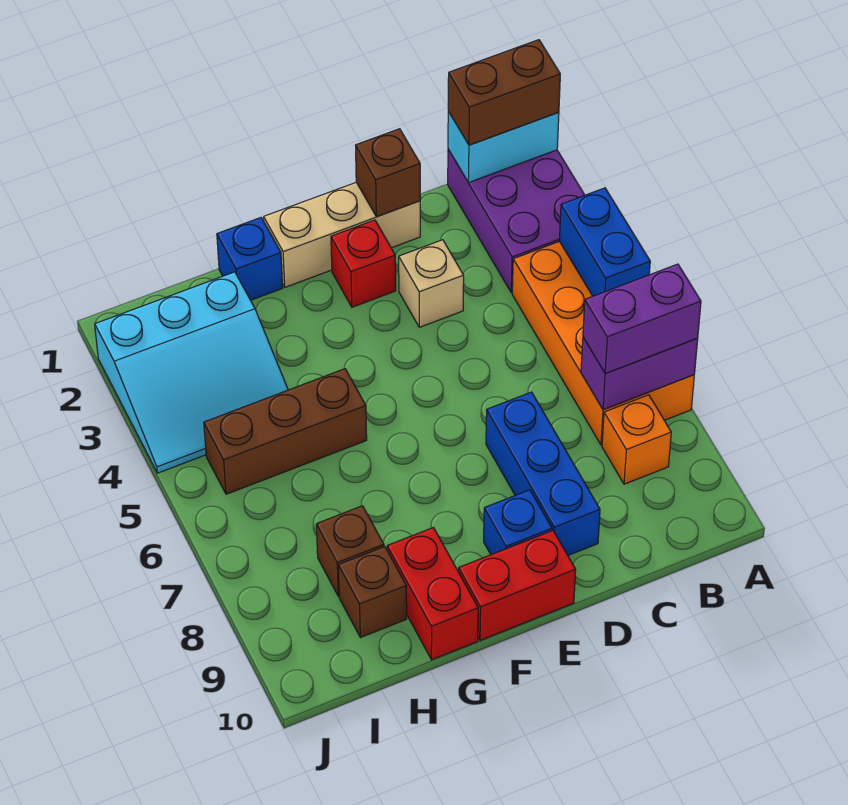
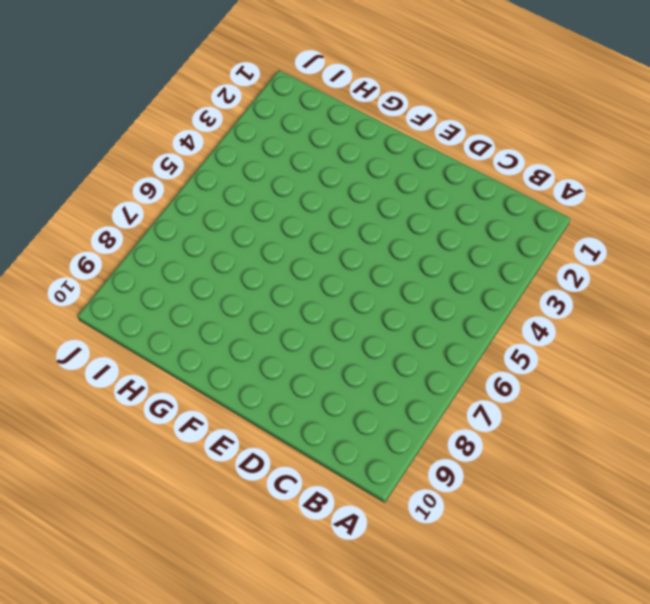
none -> purple 2x3 brick [448,149,584,293]
none -> orange 2x4 brick [512,241,694,445]
none -> orange 1x1 brick [602,395,671,484]

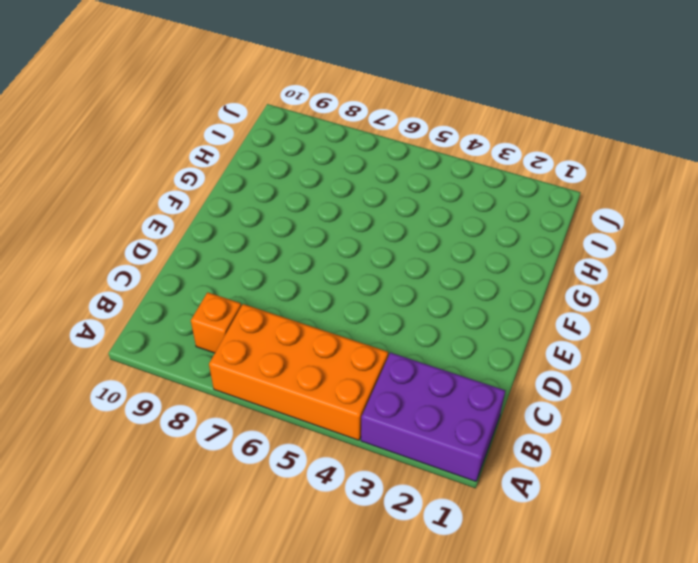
none -> tan 1x3 brick [264,182,420,287]
none -> tan 1x1 brick [399,240,464,327]
none -> blue 1x3 brick [486,392,600,555]

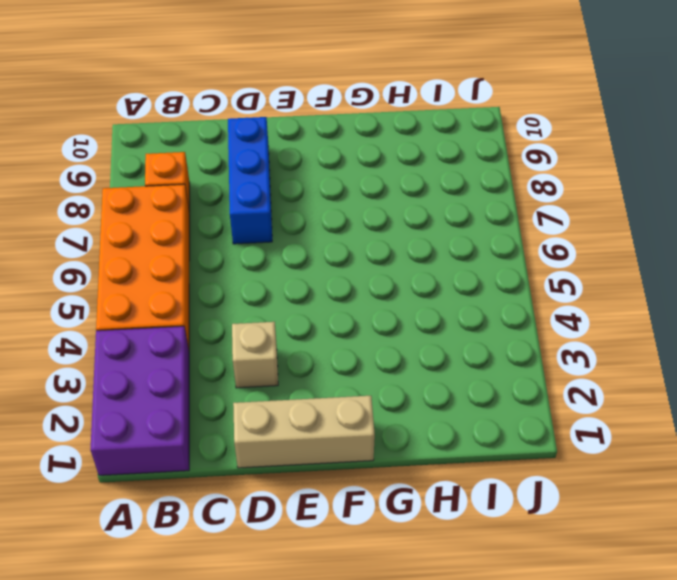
none -> red 1x1 brick [331,220,396,307]
none -> blue 1x1 brick [484,490,552,555]
none -> red 1x2 brick [459,531,576,640]

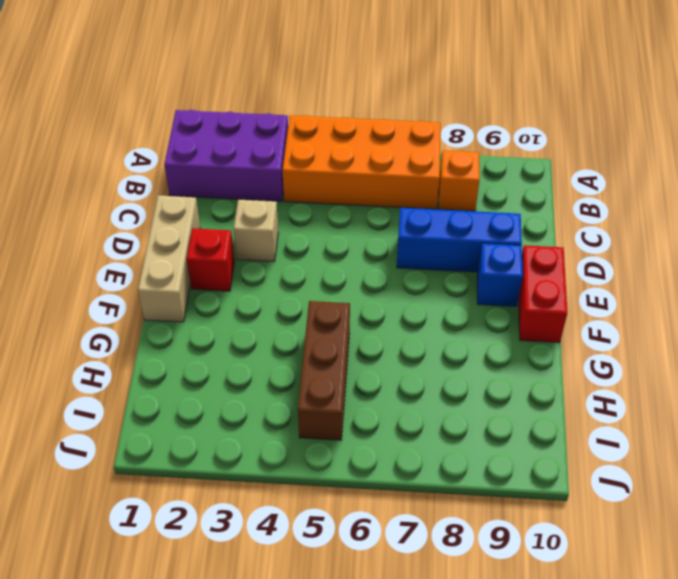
none -> blue 1x1 brick [217,218,283,300]
none -> red 1x2 brick [387,528,478,660]
none -> cyan 3x3 slope [95,272,288,473]

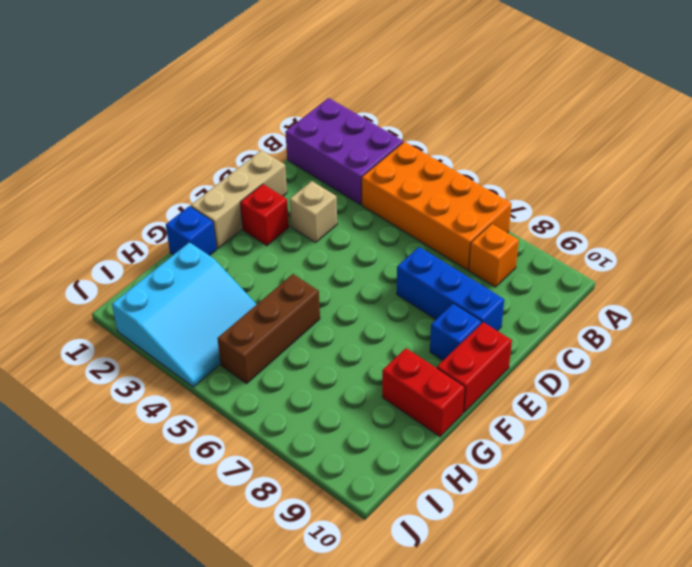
none -> brown 1x1 brick [316,506,384,596]
none -> brown 1x1 brick [338,547,407,638]
none -> cyan 1x2 brick [448,112,559,183]

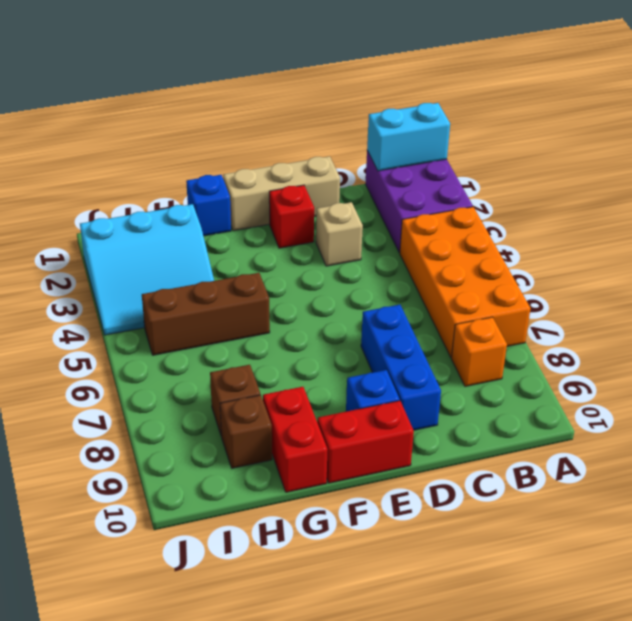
none -> blue 1x2 brick [559,188,650,296]
none -> purple 1x2 brick [581,338,698,410]
none -> brown 1x1 brick [356,129,420,217]

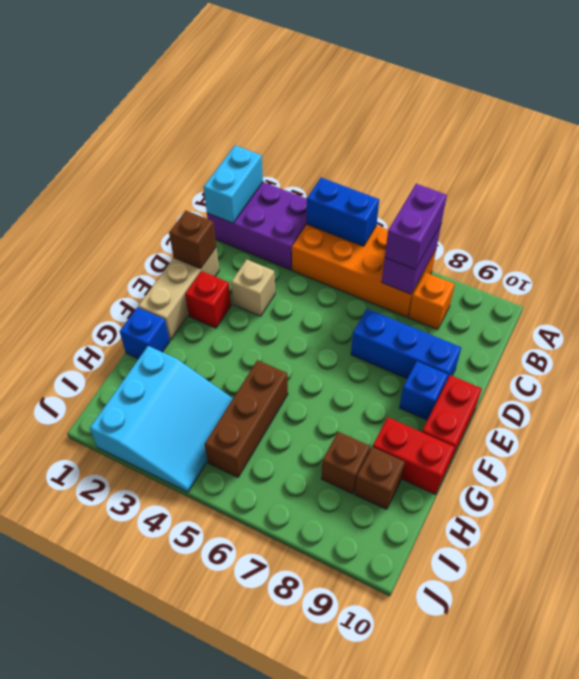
none -> brown 1x2 brick [448,40,560,145]

